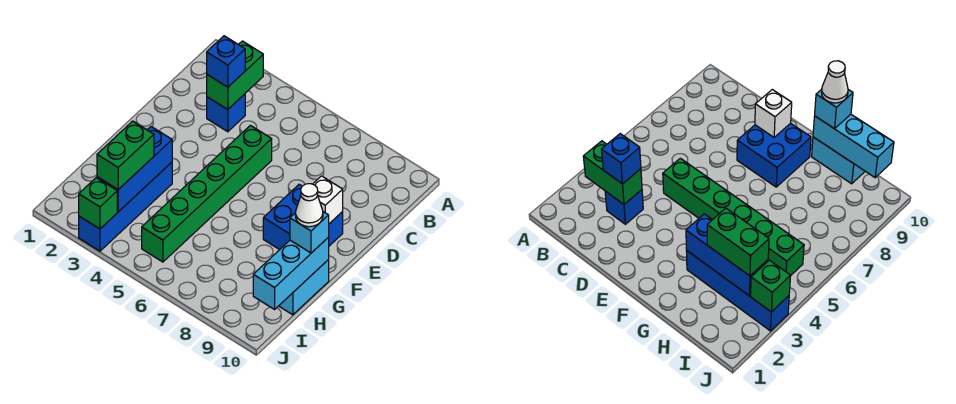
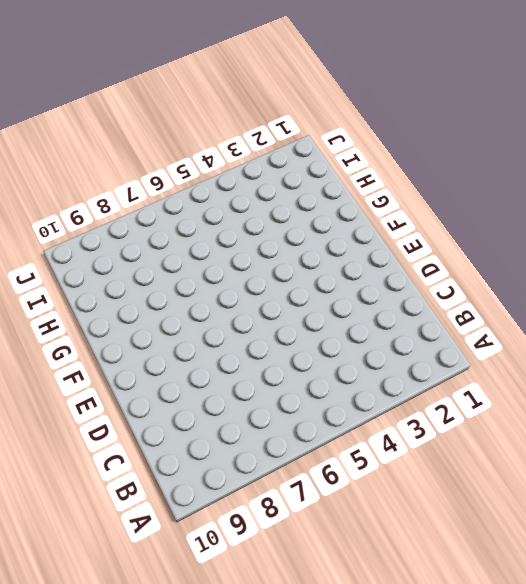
none -> blue 1x1 brick [207,94,245,132]
none -> green 1x6 brick [142,125,272,262]
none -> blue 2x2 brick [263,184,343,250]

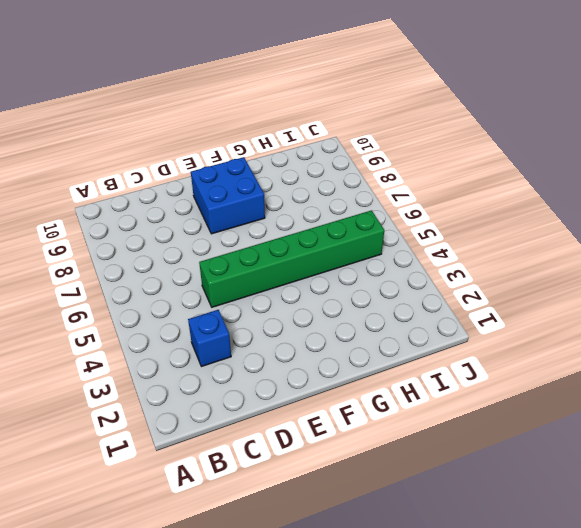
none -> blue 1x4 brick [79,162,172,251]
none -> cyan 1x2 brick [279,260,329,315]
none -> green 1x2 brick [207,41,263,110]

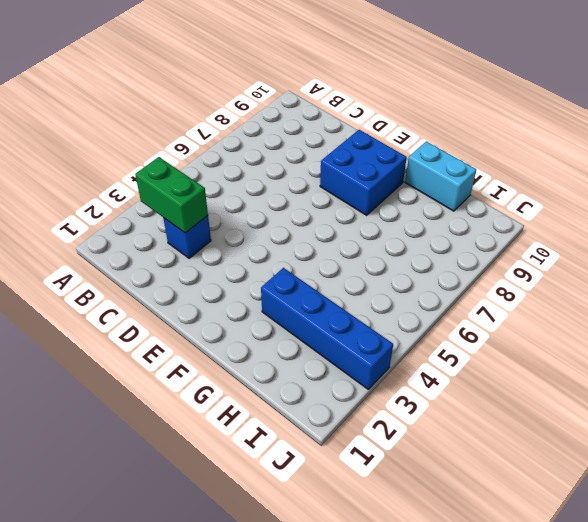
none -> green 1x6 brick [142,125,272,262]
none -> white 1x1 brick [313,176,343,224]
none -> blue 1x3 brick [97,127,172,212]

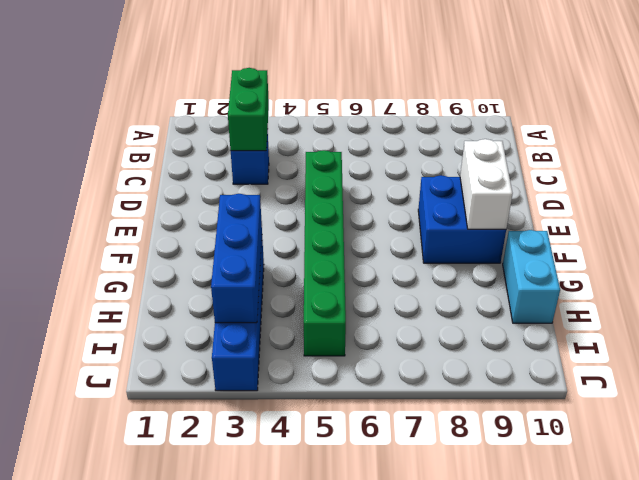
white 1x2 brick [460,139,513,229] -> white 1x1 brick [313,176,343,224]
none -> cyan 1x3 brick [253,238,329,309]
none -> green 1x1 brick [79,178,117,229]
none -> blue 1x1 brick [207,36,245,87]

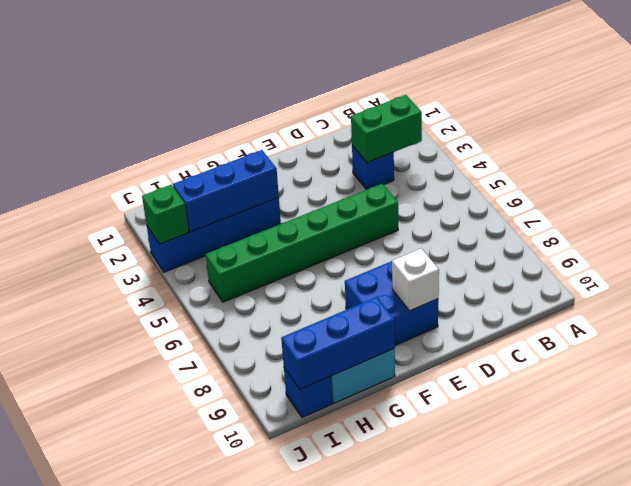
blue 1x3 brick [281,297,395,389] -> cyan 1x3 brick [253,238,329,309]
blue 1x1 brick [284,368,332,417] -> blue 1x1 brick moved to [207,36,245,87]
none -> cyan 1x1 brick [290,212,329,253]
none -> green 1x2 brick [97,121,154,189]
none -> white 1x1 cone [295,184,323,227]

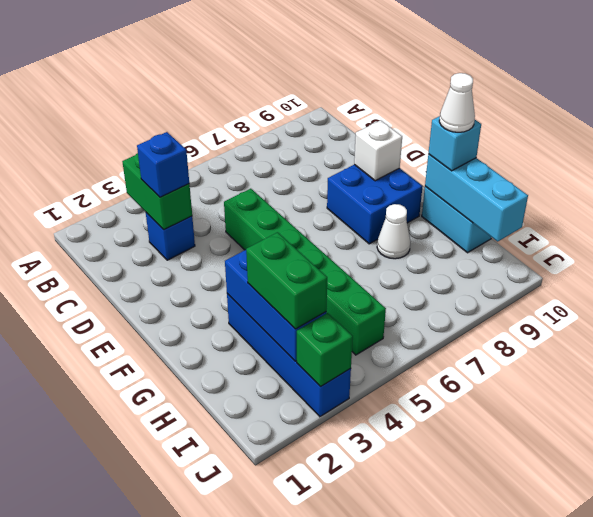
white 1x1 cone [377,204,410,259] -> none

